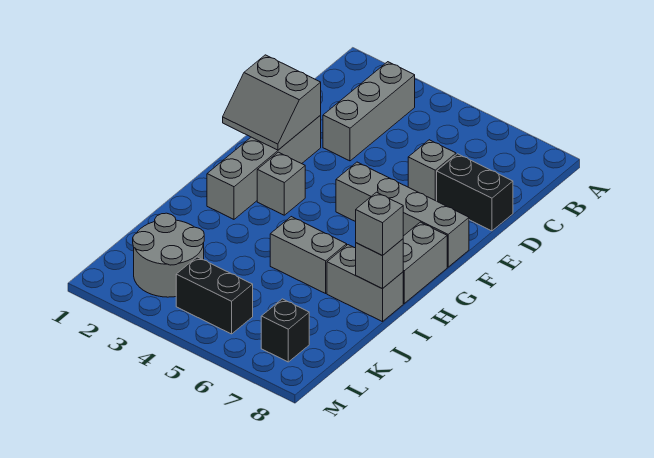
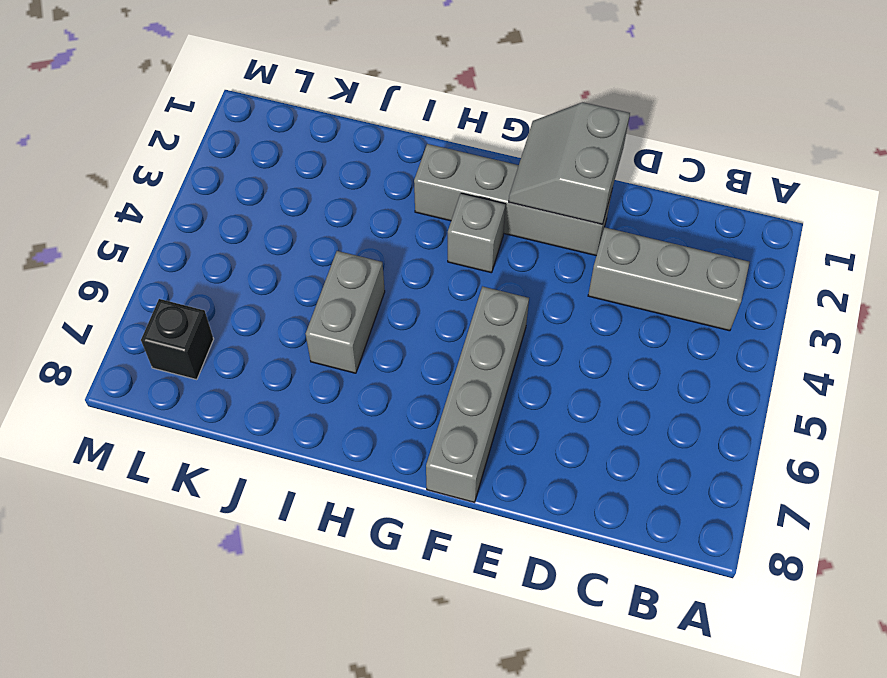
none -> grey 1x1 brick [408,140,456,201]
none -> black 1x2 brick [437,154,513,231]
none -> grey 1x2 brick [403,222,447,303]

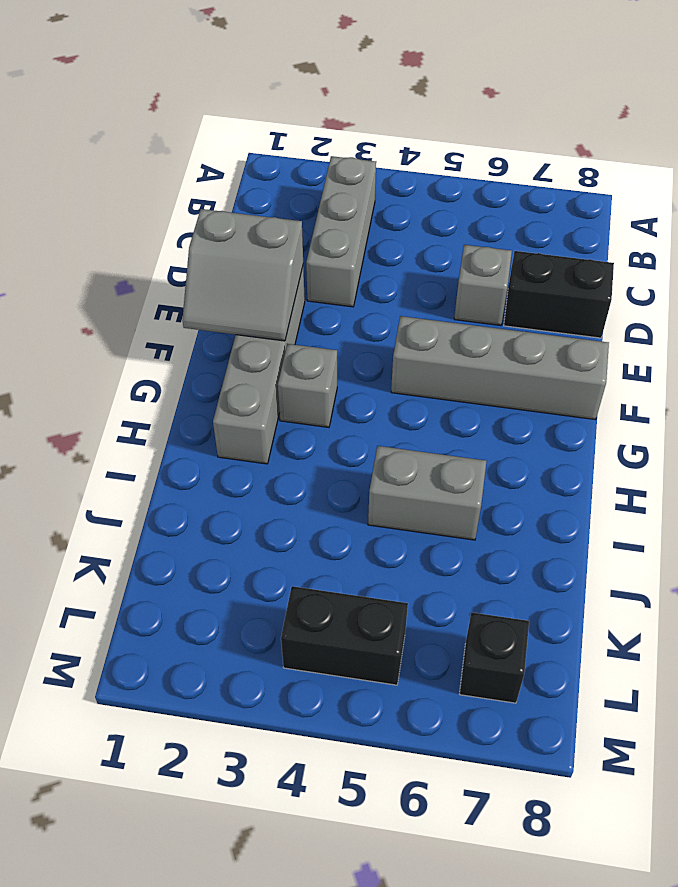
none -> grey 1x2 brick [403,222,447,303]
none -> grey 1x2 brick [327,245,403,322]
none -> grey 2x2 round brick [133,213,204,297]

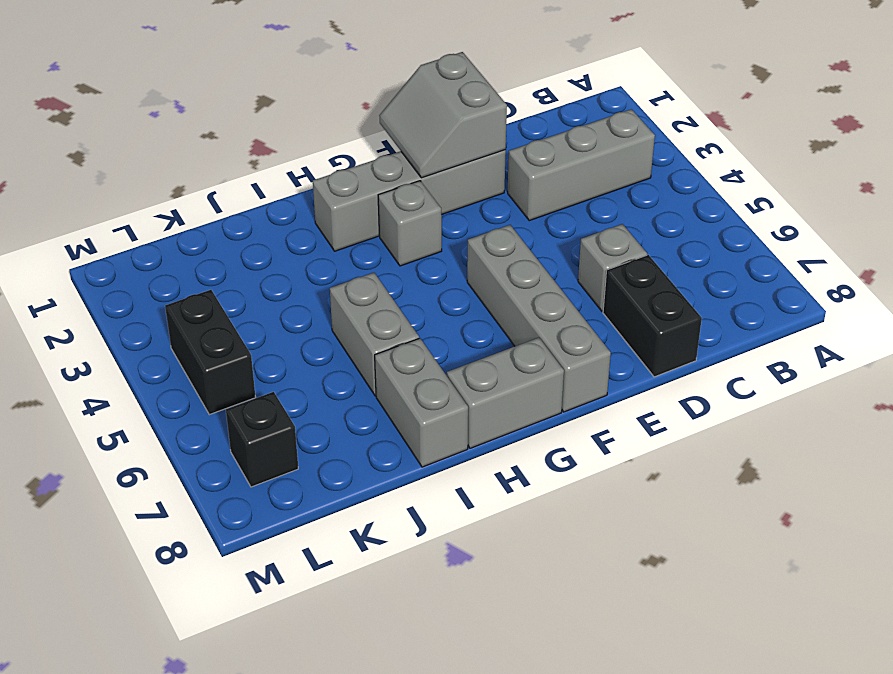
none -> grey 2x2 round brick [133,213,204,297]
none -> grey 1x1 brick [356,239,403,289]
none -> grey 1x1 brick [356,192,403,256]

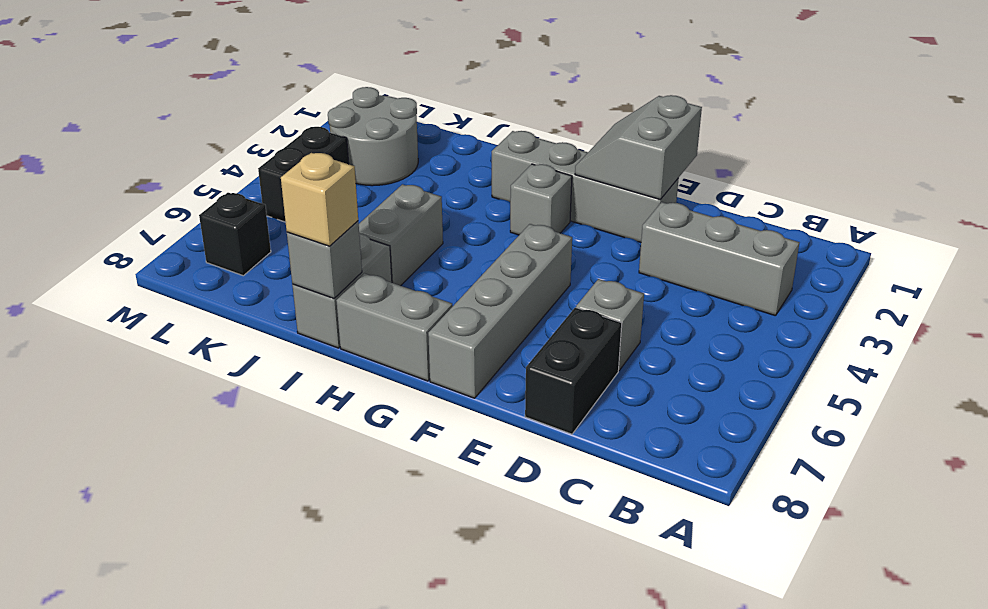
tan 1x1 brick [281,153,358,246] -> grey 1x1 brick [356,192,403,256]

